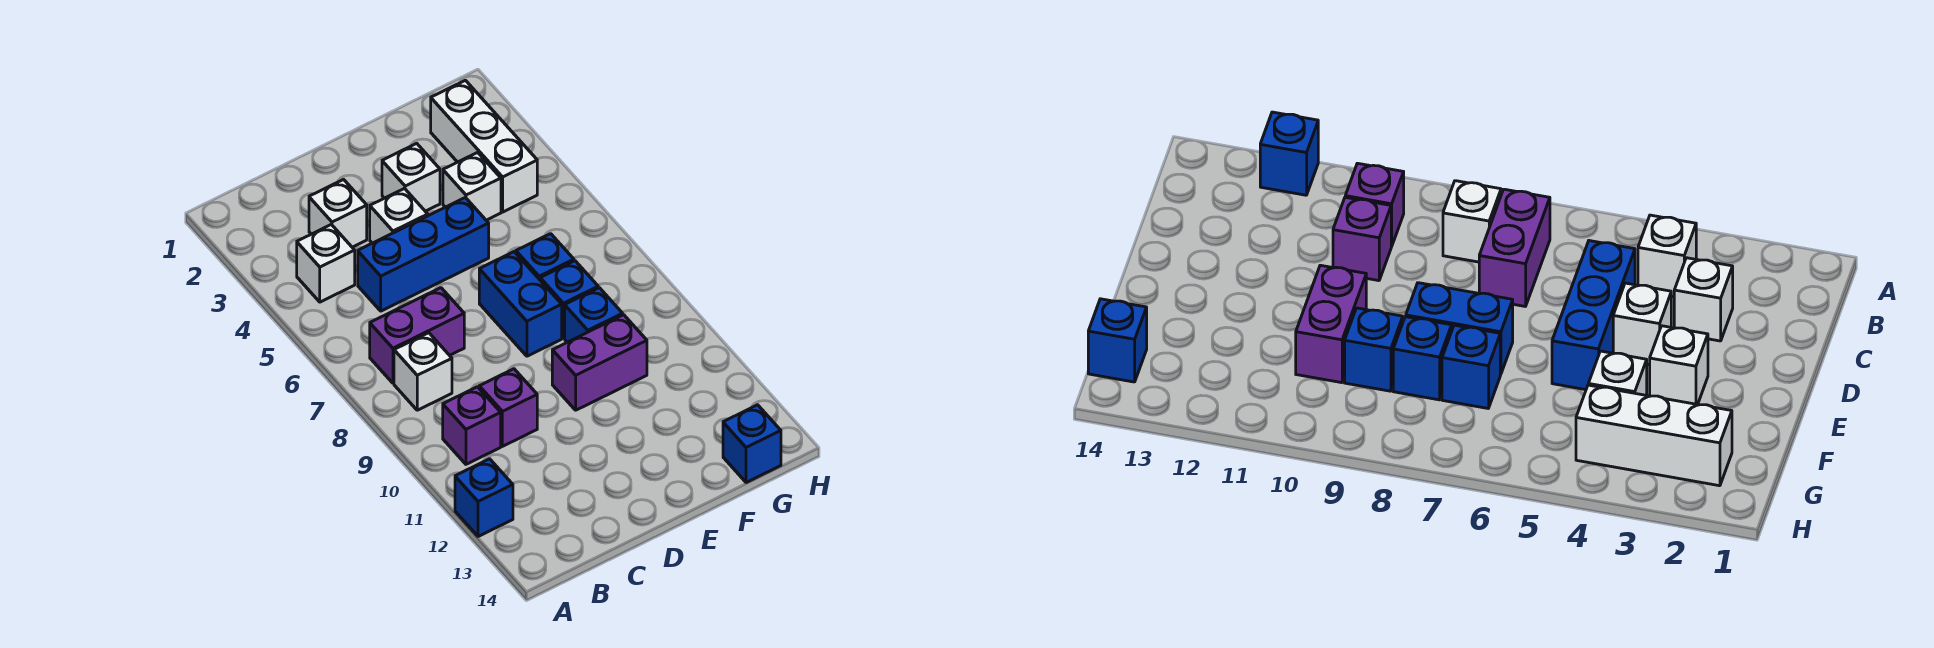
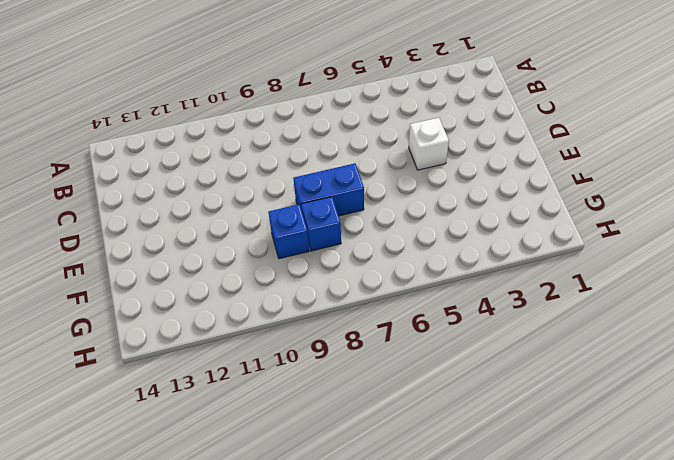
none -> blue 1x1 brick [455,459,513,537]
none -> white 1x1 brick [297,225,355,302]
none -> purple 1x2 brick [370,288,464,383]

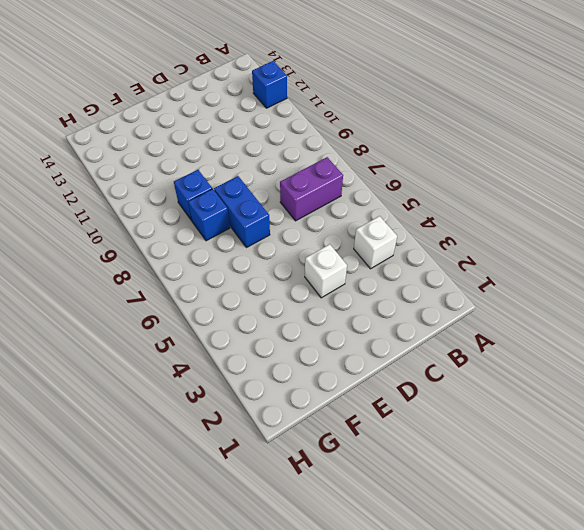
none -> white 1x1 brick [394,333,452,410]
none -> purple 1x1 brick [443,387,501,464]
none -> white 1x1 brick [309,180,367,247]

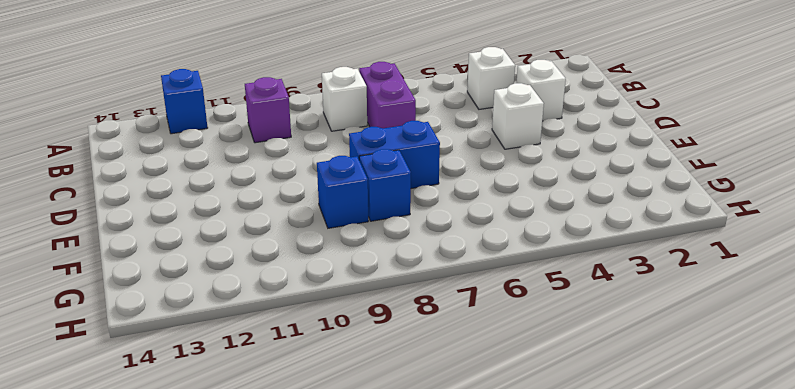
none -> blue 1x3 brick [358,198,489,311]
none -> purple 1x1 brick [479,369,537,446]
none -> white 1x1 brick [382,143,440,211]

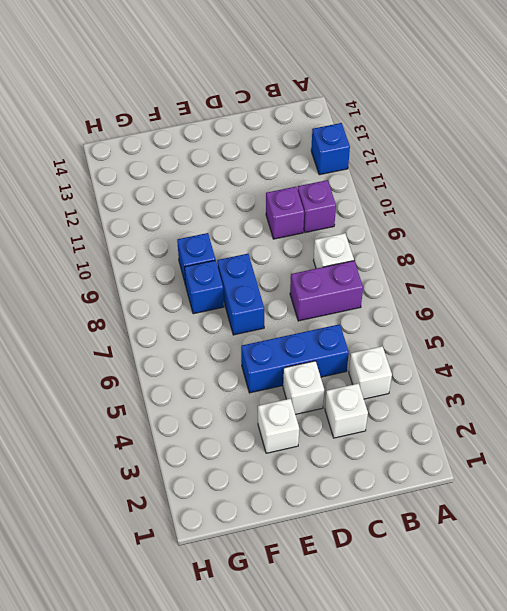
none -> purple 1x2 brick [552,315,647,410]
none -> white 1x1 brick [443,153,501,220]
none -> blue 1x1 brick [516,234,574,280]

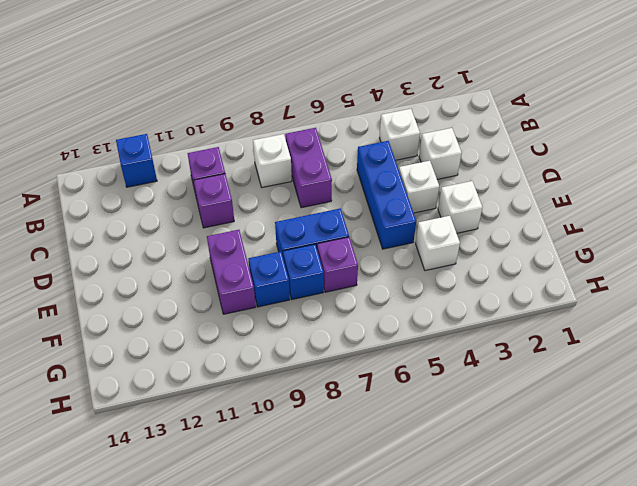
purple 1x1 brick [317,237,358,292] -> blue 1x1 brick [516,234,574,280]
none -> white 1x3 brick [431,80,537,212]
none -> blue 1x1 brick [723,405,781,483]

